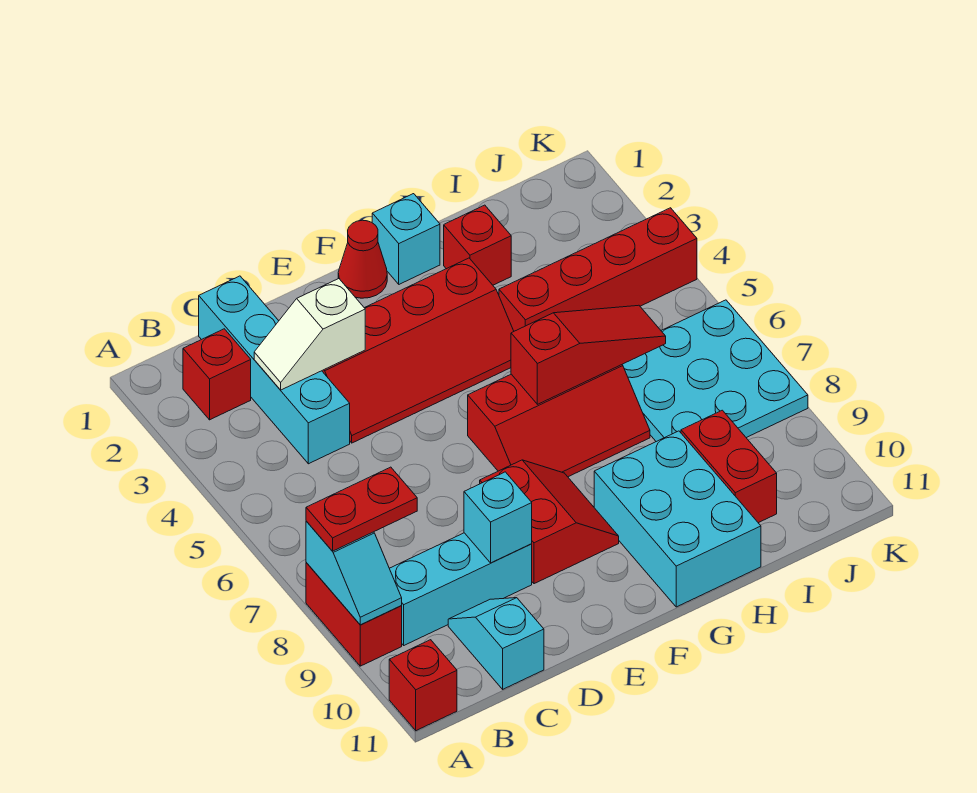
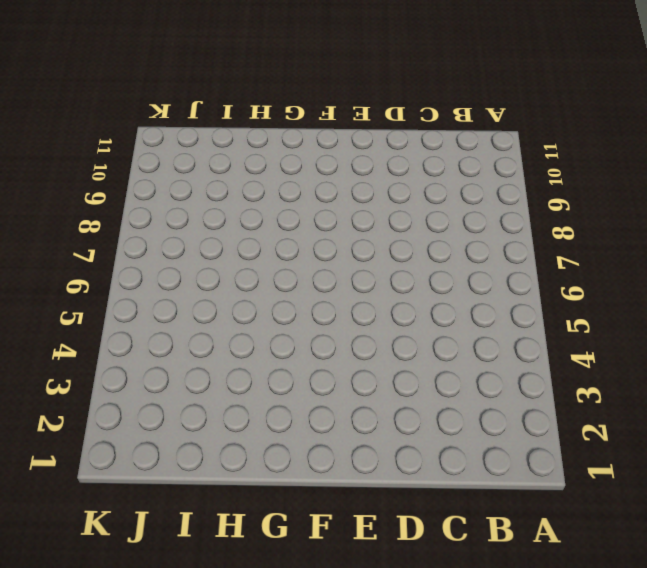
none -> red 1x2 brick [306,563,402,666]
none -> red 1x1 brick [389,640,457,731]
none -> red 1x1 brick [183,329,251,420]

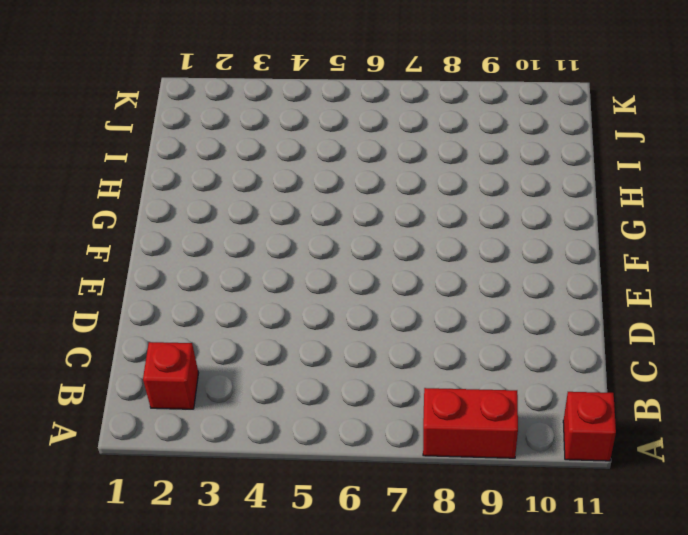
none -> cyan 1x3 brick [389,533,532,645]
none -> cyan 1x4 brick [199,276,350,464]
none -> cyan 1x2 slope [448,598,544,689]

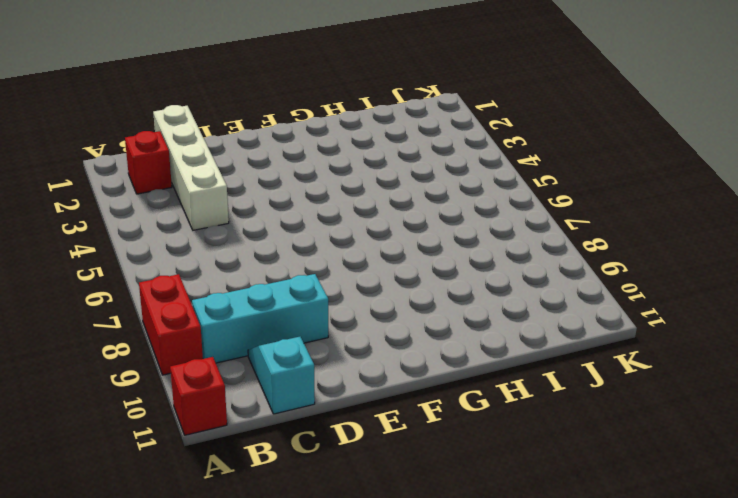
white 1x4 brick [153,105,229,230] -> cyan 1x4 brick [199,276,350,464]
none -> red 2x4 slope [322,258,514,443]
none -> red 2x2 slope [480,460,619,584]
none -> red 1x1 cone [338,220,387,298]

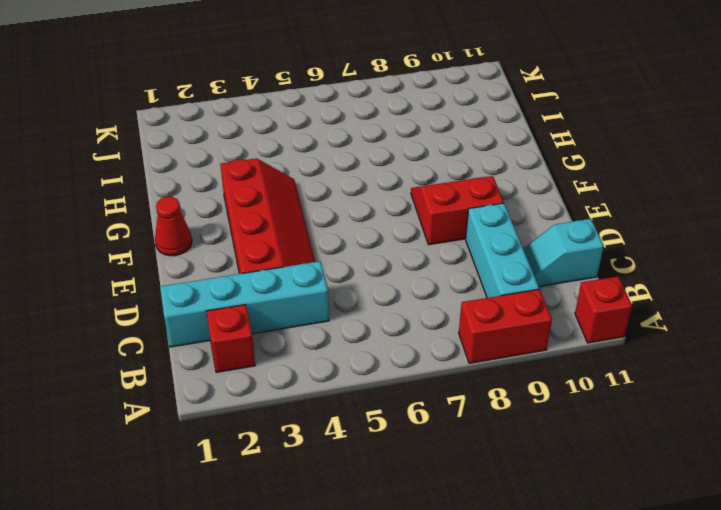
none -> red 2x3 slope [468,365,650,477]
none -> cyan 1x1 brick [372,194,440,284]
none -> cyan 2x3 brick [594,431,761,607]

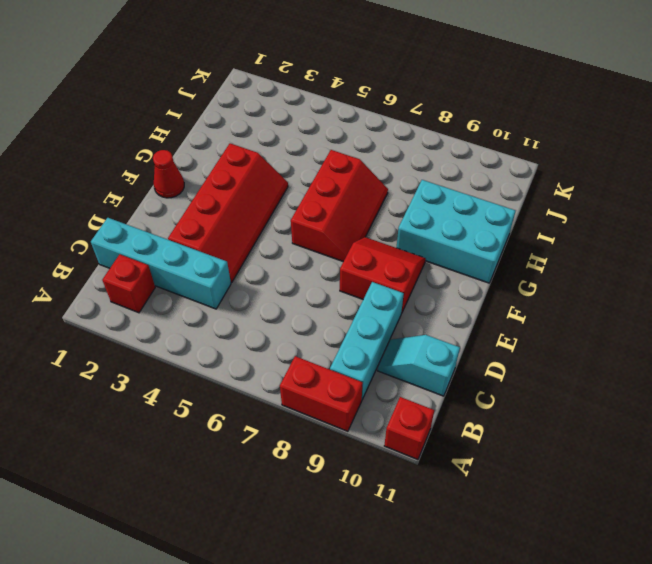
none -> cyan 1x1 brick [372,194,440,284]
none -> red 1x1 brick [444,205,511,285]
none -> red 1x4 brick [499,208,697,331]

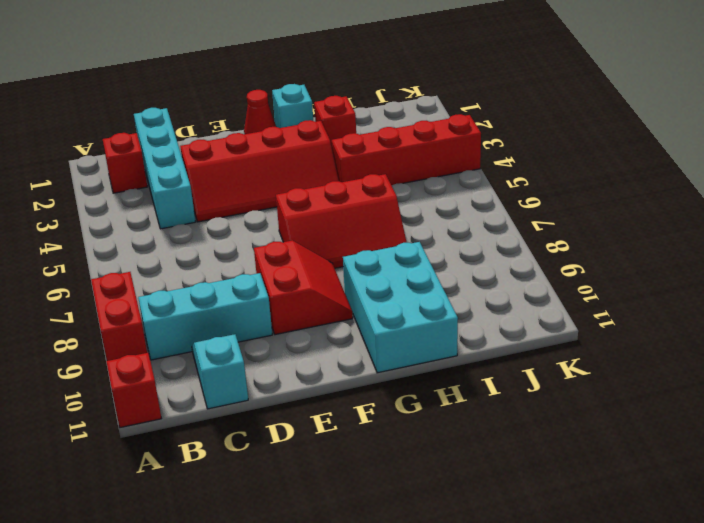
none -> cyan 3x3 plate [622,300,808,442]
none -> red 1x2 brick [681,410,777,523]
none -> cyan 1x2 slope [306,521,402,625]

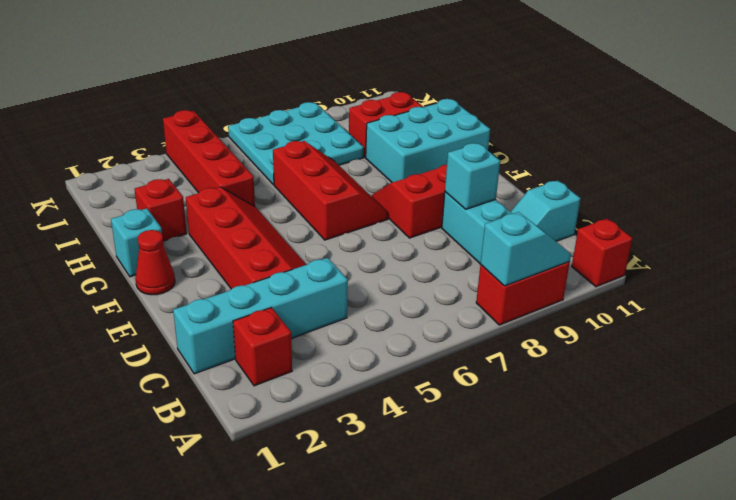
none -> white 1x2 slope [254,278,365,390]
none -> red 1x3 slope [511,305,666,404]
none -> red 1x2 plate [306,467,417,551]

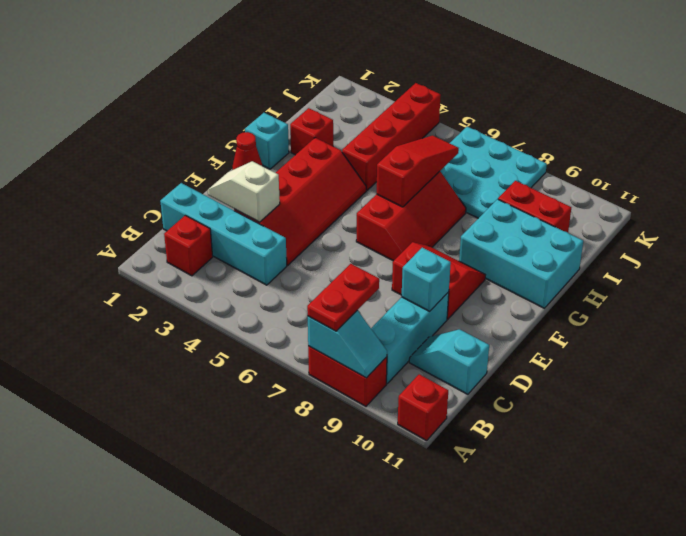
white 1x2 slope [208,161,280,222] -> white 1x2 slope turned to [254,278,365,390]

